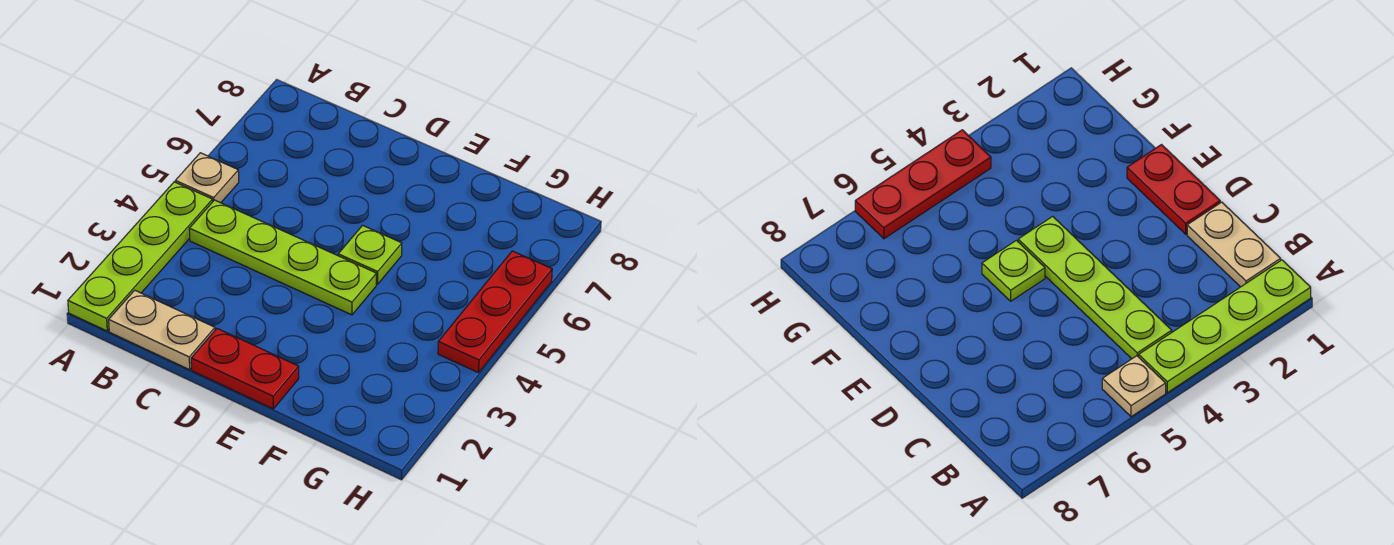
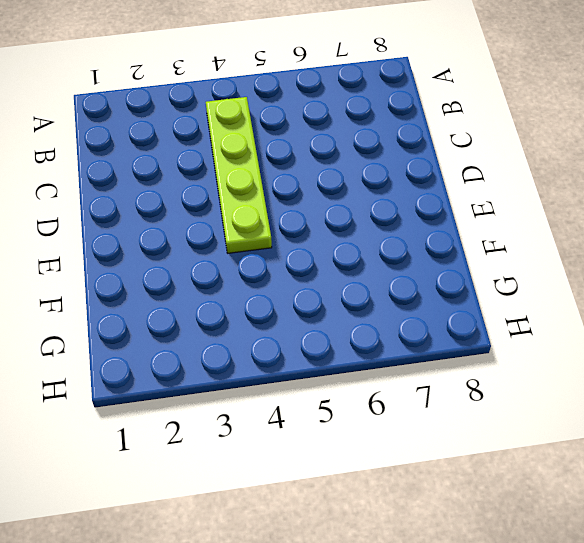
none -> lime 1x4 plate [68,182,213,331]
none -> tan 1x1 plate [175,153,239,203]

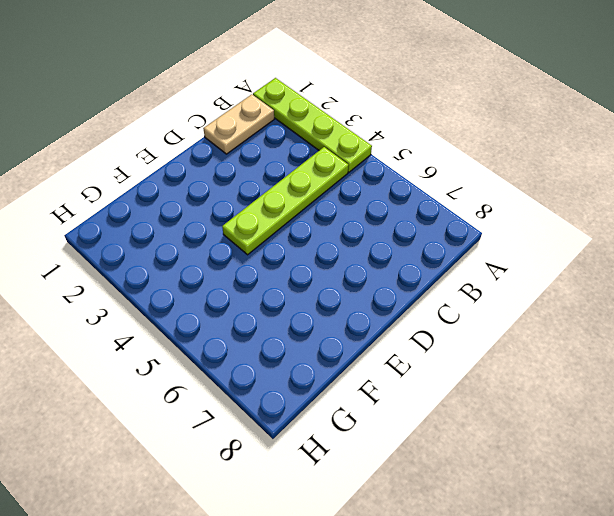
none -> tan 1x1 plate [175,153,239,203]
none -> red 1x2 plate [191,329,299,409]

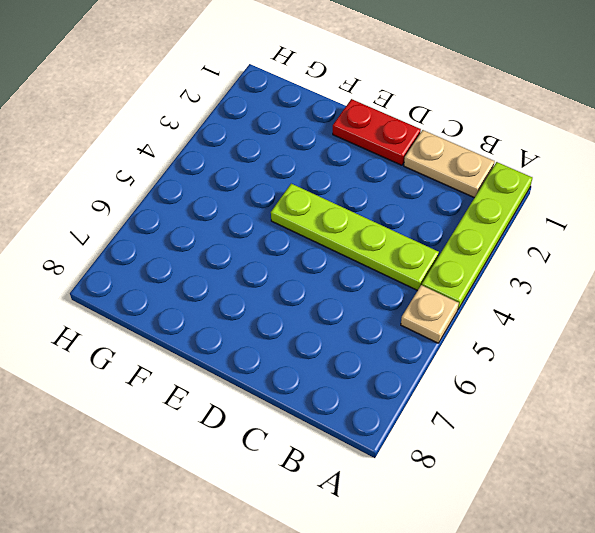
none -> lime 1x1 plate [338,225,402,284]
none -> red 1x3 plate [438,251,552,373]

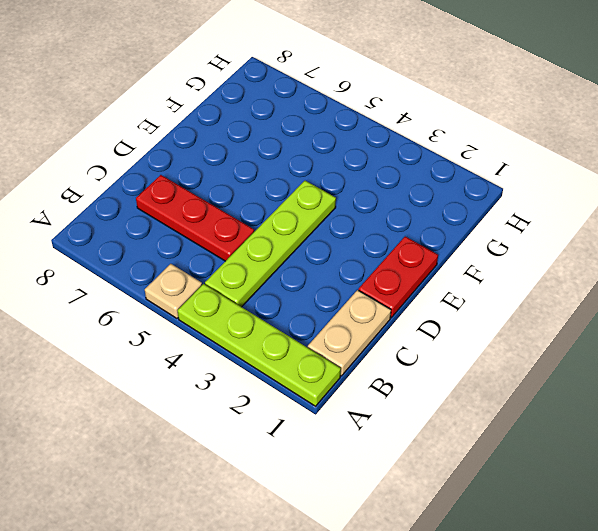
red 1x3 plate [136,175,254,261] -> red 1x3 plate moved to [438,251,552,373]
none -> lime 1x1 plate [338,225,402,284]

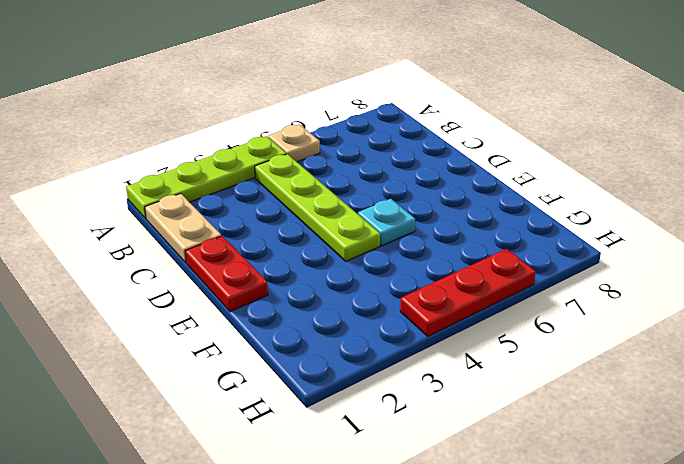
cyan 1x1 plate [358,199,415,246] -> lime 1x1 plate [338,225,402,284]

